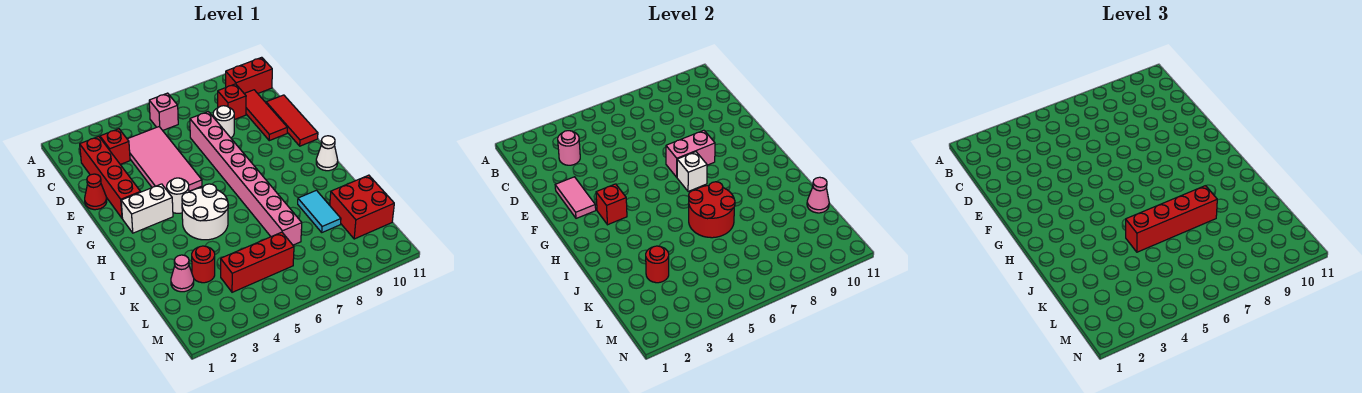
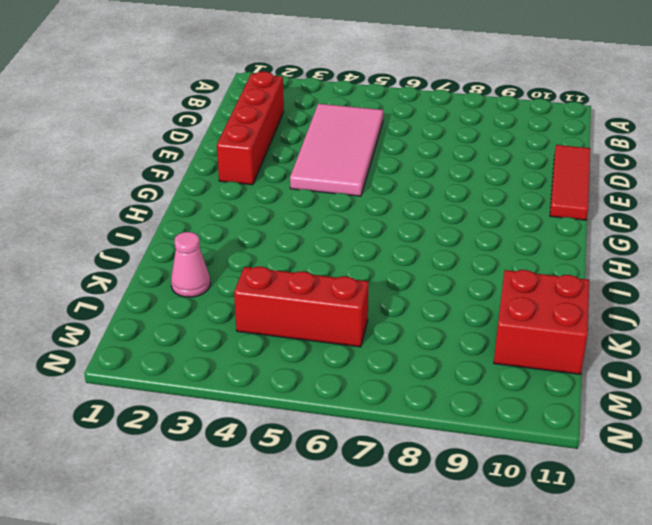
none -> pink 1x1 brick [149,93,178,130]
none -> red 1x2 brick [226,57,272,93]
none -> red 1x1 brick [100,129,130,164]

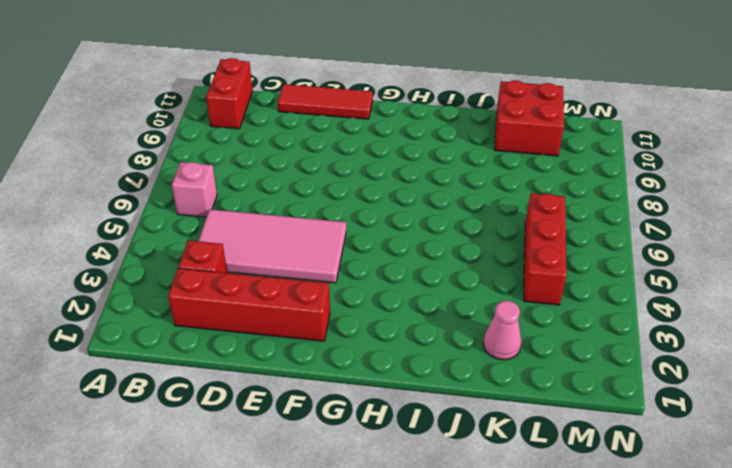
none -> red 1x1 brick [218,84,246,120]
none -> red 1x3 tile [244,90,287,141]
none -> pink 1x8 brick [190,112,302,245]

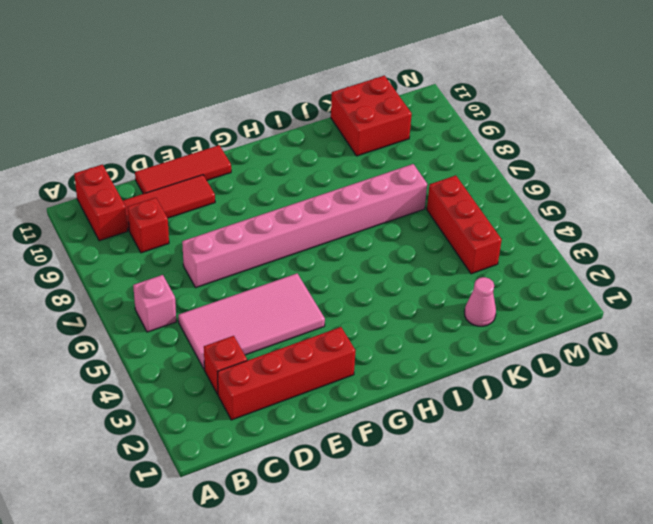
none -> white 1x1 round brick [213,106,234,138]
none -> red 1x1 cone [85,174,107,210]
none -> white 1x2 brick [121,184,173,233]

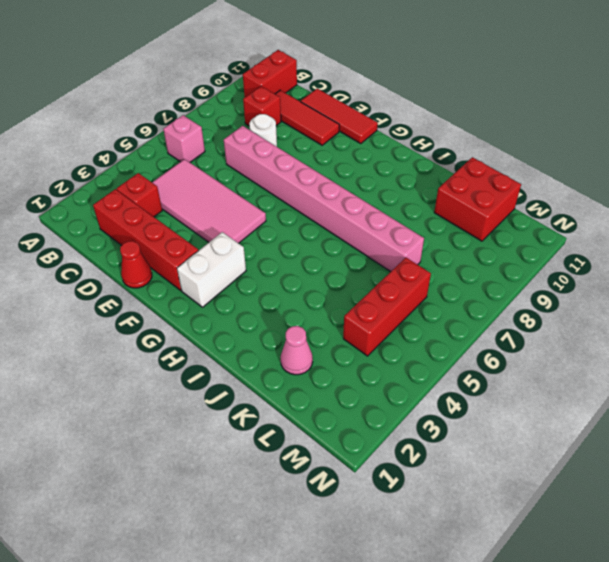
none -> white 1x1 round brick [167,178,189,213]
none -> white 2x2 round brick [182,184,228,240]
none -> white 1x1 cone [316,136,338,171]

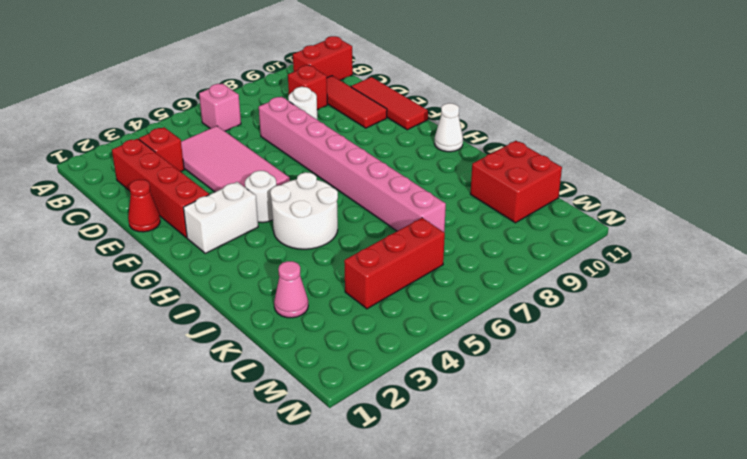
none -> cyan 1x2 tile [298,190,341,232]
none -> red 1x1 round brick [192,246,215,283]
none -> pink 1x1 round brick [558,131,580,165]

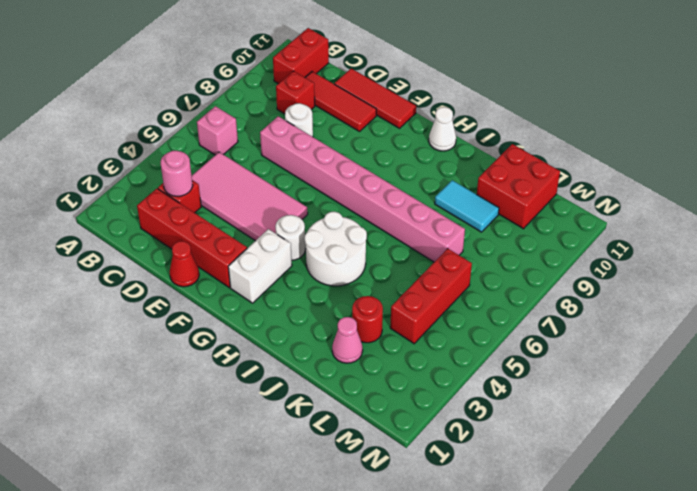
none -> pink 1x2 tile [555,177,596,218]
none -> pink 1x2 brick [666,130,715,177]
none -> red 1x1 brick [596,184,627,225]

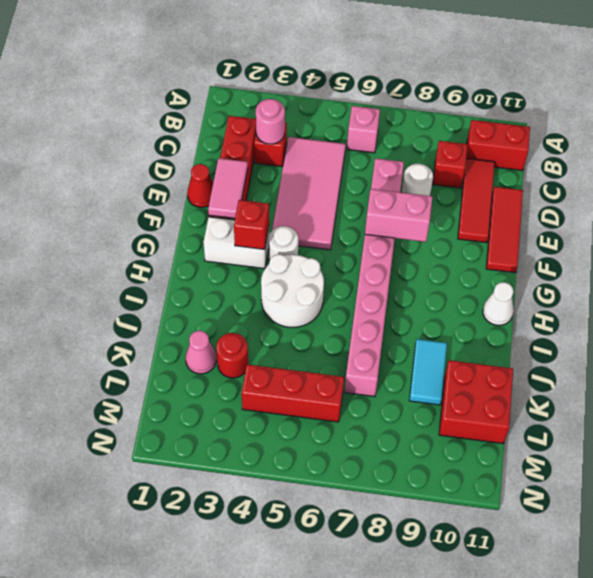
none -> white 1x1 brick [677,152,707,192]
none -> red 2x2 round brick [689,182,735,238]
none -> red 1x1 round brick [646,246,669,283]

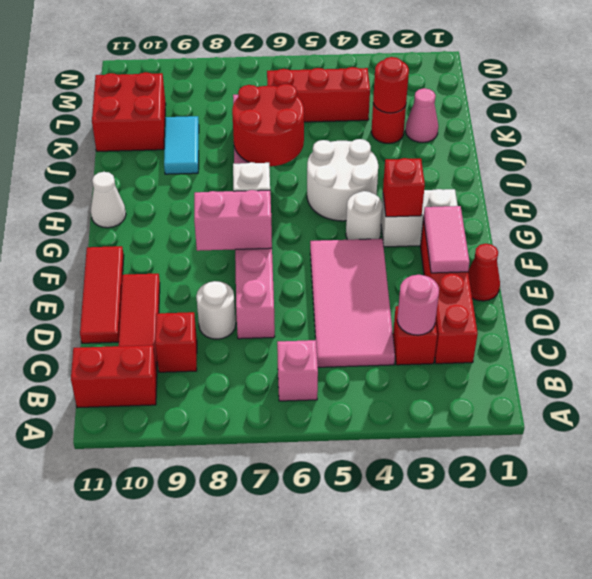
none -> pink 1x1 cone [807,177,829,213]
none -> red 1x4 brick [1126,186,1217,252]

